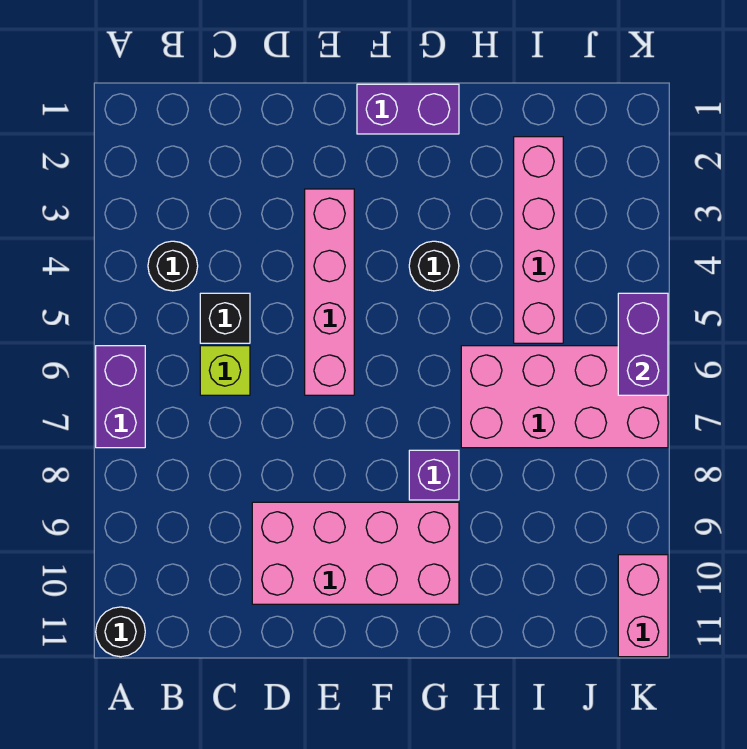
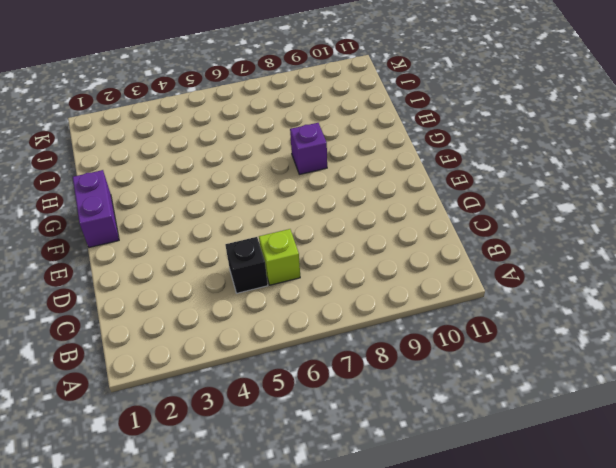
none -> purple 1x2 brick [96,346,145,448]
none -> black 1x1 round brick [96,607,145,657]
none -> black 1x1 round brick [148,241,198,291]

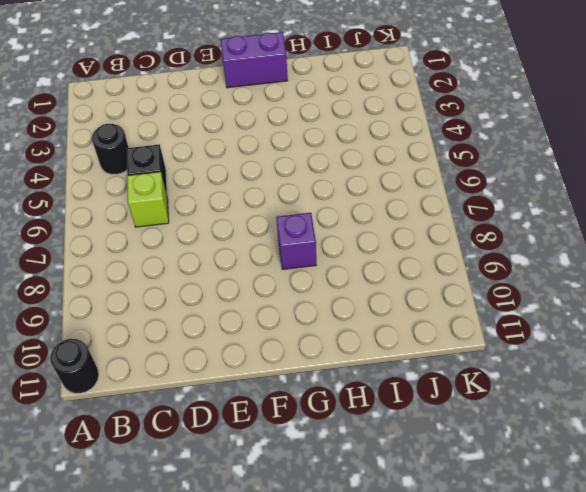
none -> purple 1x2 brick [96,346,145,448]
none -> pink 2x4 brick [252,502,459,604]
none -> pink 1x4 brick [305,189,354,395]

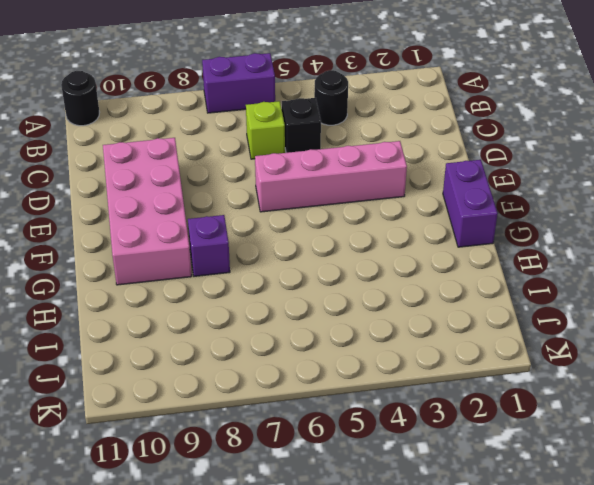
none -> black 1x1 round brick [409,241,459,291]
none -> pink 2x4 brick [461,346,668,448]
none -> pink 1x4 brick [514,137,563,343]

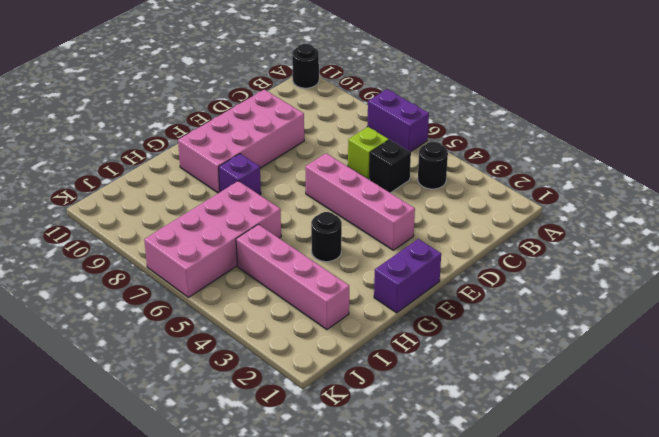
none -> pink 1x2 brick [618,555,668,657]
none -> purple 1x2 brick [618,293,668,395]

